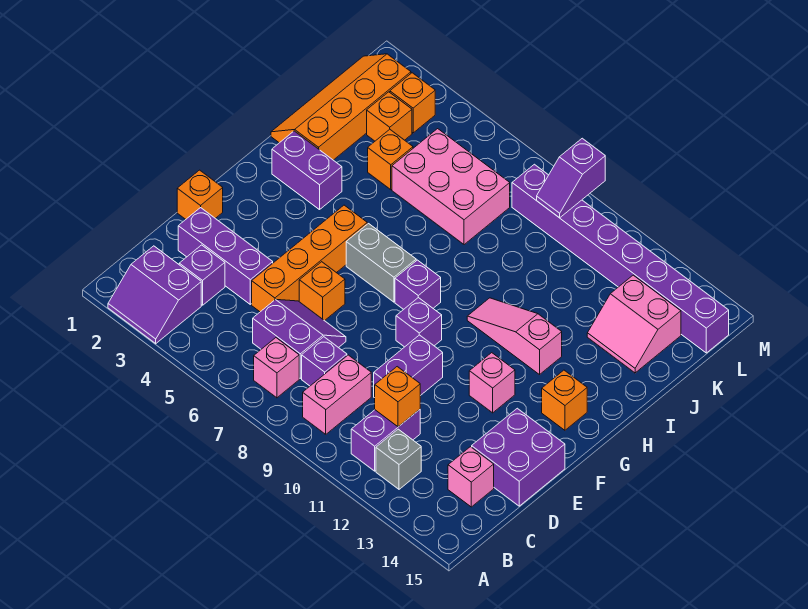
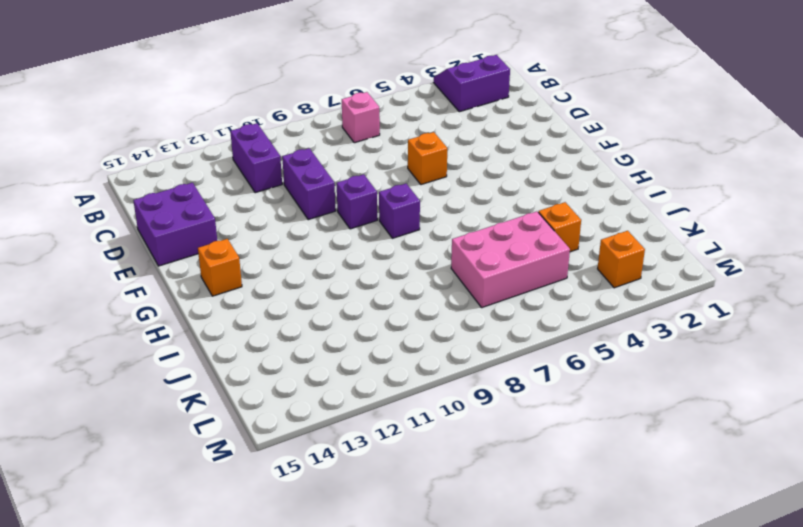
none -> pink 1x2 brick [303,355,371,434]
none -> grey 1x1 brick [376,429,421,489]
none -> purple 1x1 brick [179,245,225,305]
none -> purple 2x2 slope [253,299,346,378]

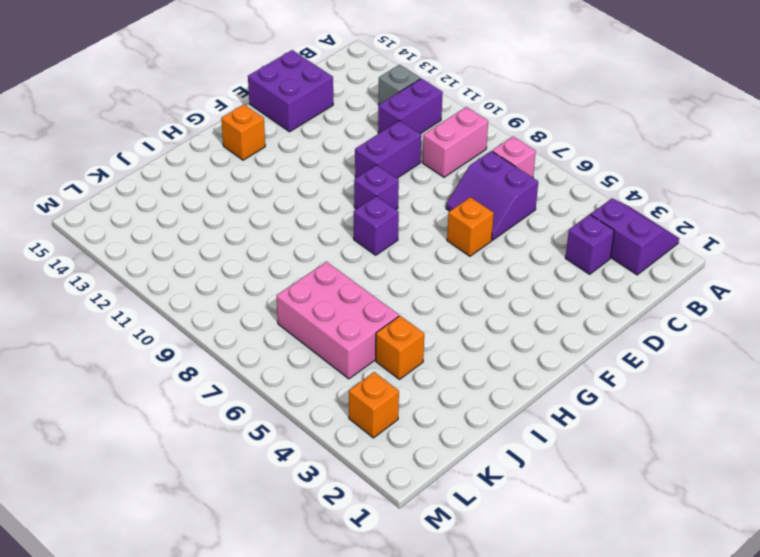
none -> purple 1x1 brick [302,337,347,386]
none -> pink 1x1 brick [448,447,494,507]
none -> purple 1x3 brick [178,208,273,304]
none -> orange 1x4 brick [252,205,367,312]

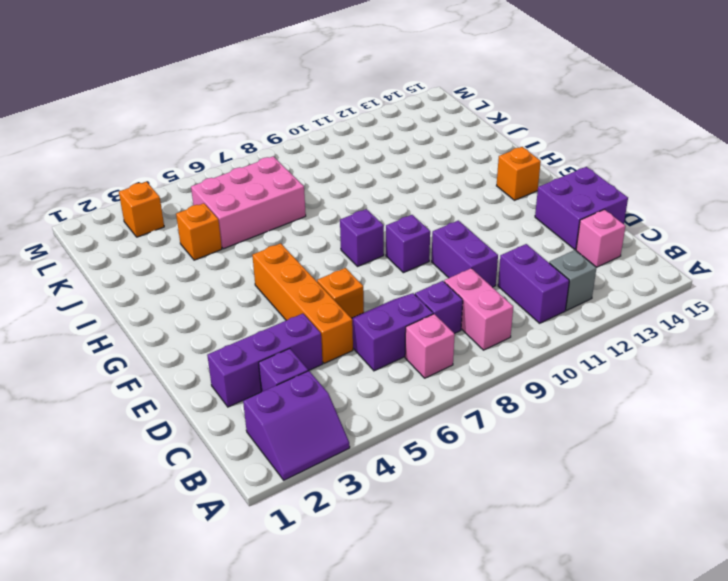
none -> orange 1x1 brick [177,170,223,219]
none -> pink 1x1 brick [469,353,515,413]
none -> grey 1x2 brick [346,224,416,302]
none -> purple 1x2 brick [272,131,342,210]

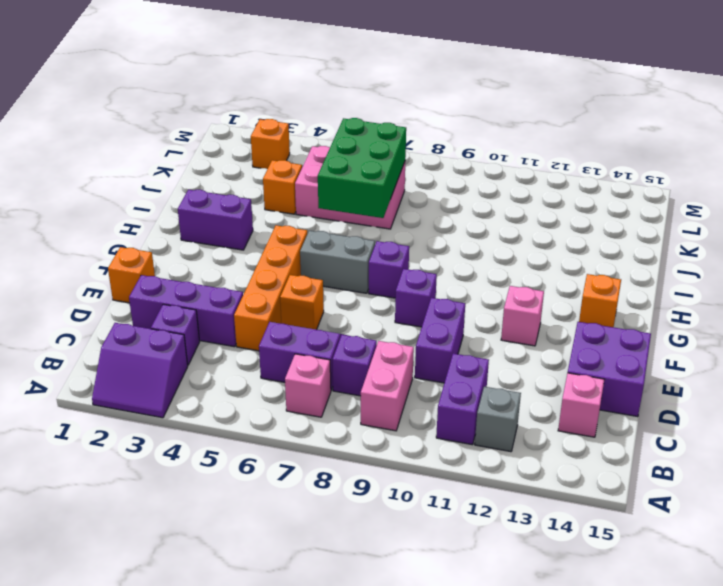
green 2x3 brick [318,118,406,218] -> none
none -> pink 1x3 slope [467,298,562,375]
none -> orange 2x4 slope [271,54,411,160]
none -> pink 2x2 slope [587,275,681,373]
none -> orange 1x1 brick [367,92,412,141]

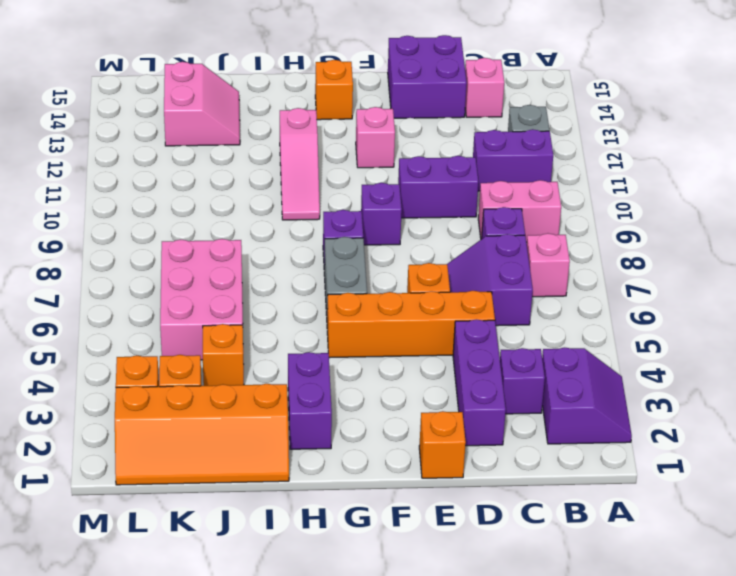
none -> purple 1x8 brick [512,164,729,353]
none -> orange 1x1 brick [375,367,420,427]
none -> purple 1x2 slope [537,138,605,218]

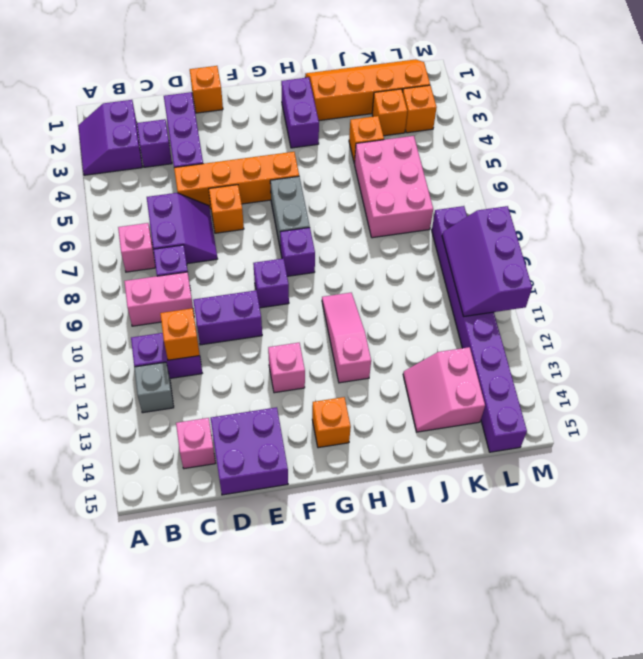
purple 2x3 slope [442,206,532,316] -> purple 1x2 slope [537,138,605,218]

